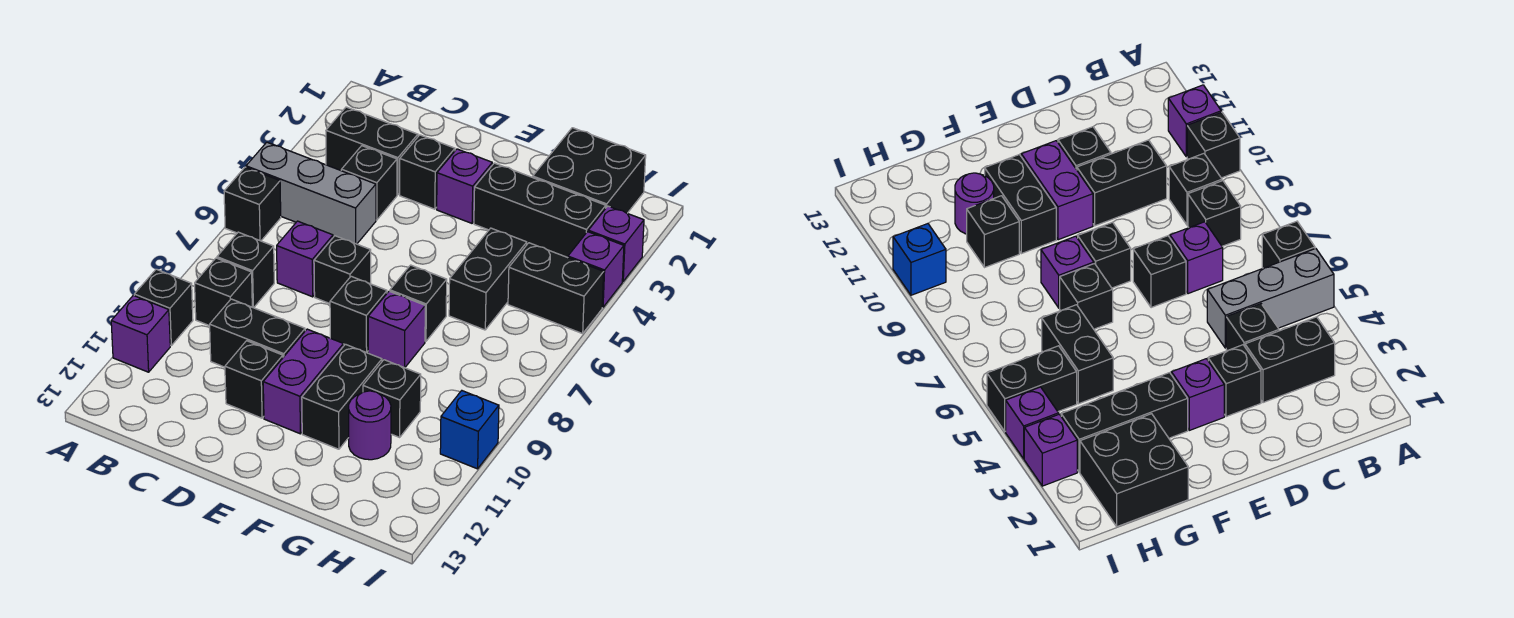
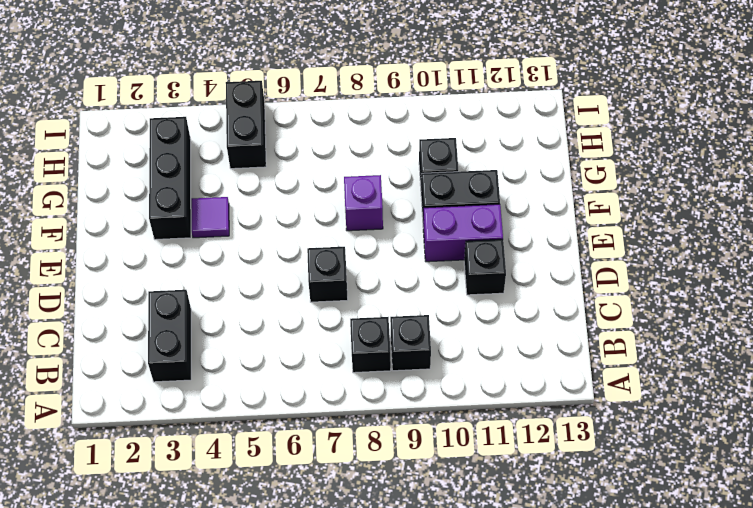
purple 1x1 tile [191,197,229,238] -> none
none -> grey 1x3 brick [246,142,376,244]
none -> black 1x1 brick [224,167,281,241]
none -> black 1x1 brick [134,269,193,345]

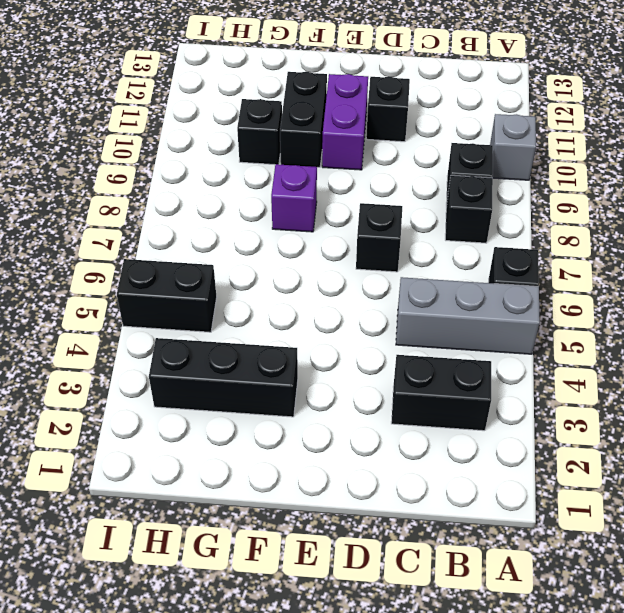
grey 1x1 brick [490,114,536,180] -> black 1x1 brick [134,269,193,345]
none -> purple 1x1 brick [111,295,170,372]
none -> black 1x1 brick [341,146,397,220]
none -> purple 1x1 brick [277,221,333,297]

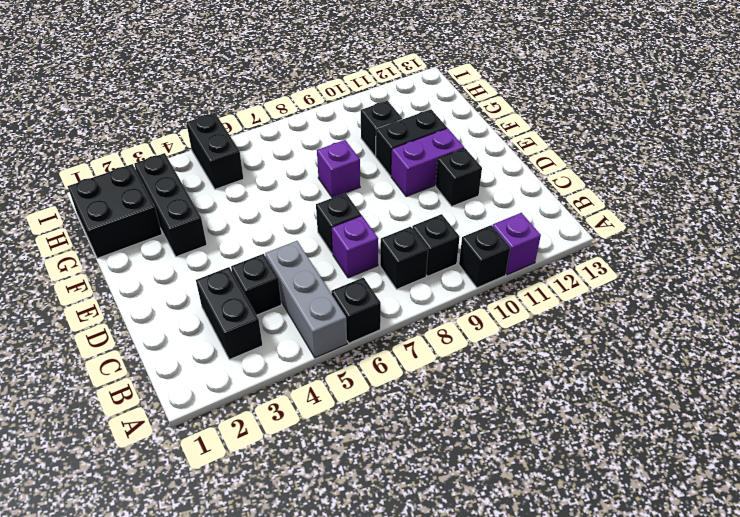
none -> black 1x2 brick [210,299,306,367]
none -> black 1x1 brick [400,135,455,209]
none -> purple 1x1 brick [437,149,492,223]

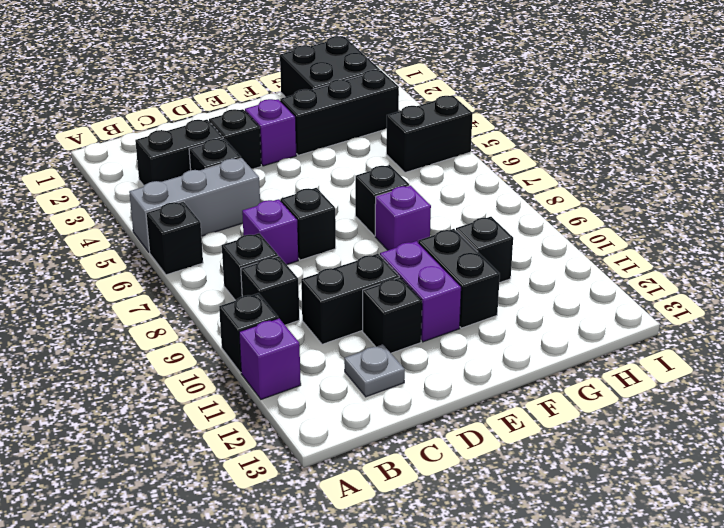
grey 1x1 plate [344,344,405,397] -> none
none -> black 1x1 brick [330,276,387,353]
none -> black 1x2 brick [449,228,527,330]
none -> purple 1x1 round brick [349,391,391,460]

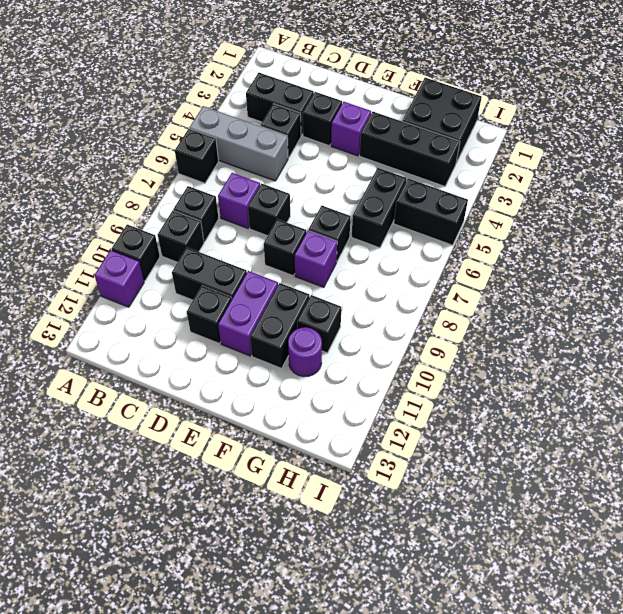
none -> purple 1x1 brick [588,206,644,281]
none -> purple 1x1 brick [568,232,624,307]
none -> blue 1x1 brick [440,391,499,469]

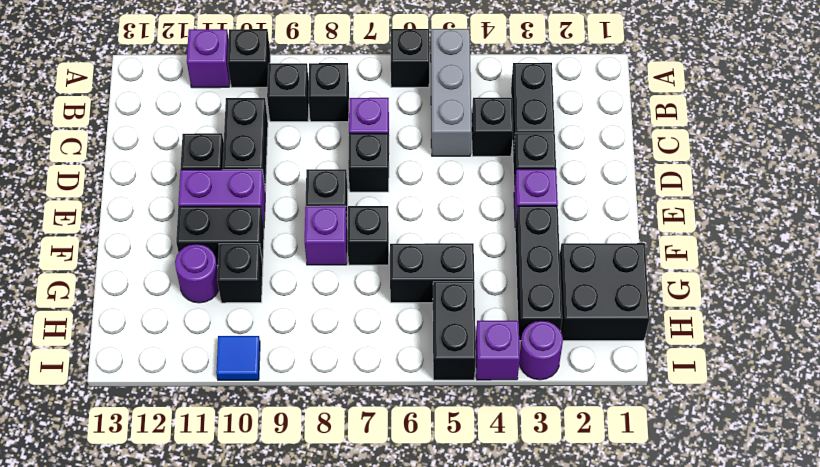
purple 1x1 round brick [519,321,563,380] -> purple 1x1 brick [588,206,644,281]
blue 1x1 tile [216,336,260,380] -> blue 1x1 brick [440,391,499,469]

